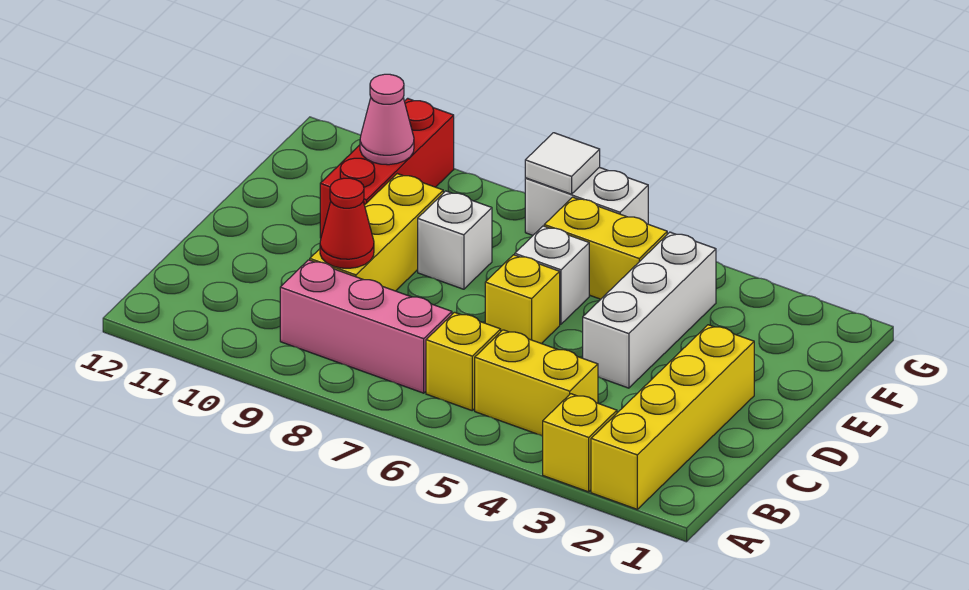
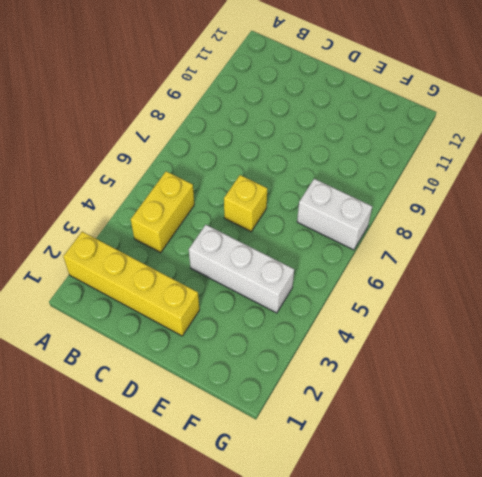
white 1x2 brick [297,179,372,250] -> white 1x2 brick turned to [525,167,648,235]
none -> yellow 1x1 brick [543,394,617,492]
none -> yellow 1x1 brick [426,312,501,410]
none -> pink 1x3 brick [280,260,452,393]

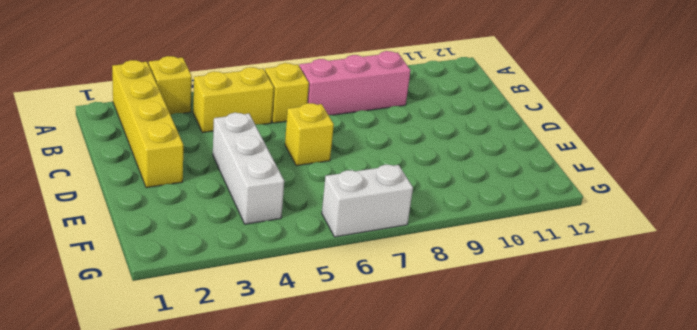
none -> yellow 1x3 brick [310,174,443,291]
none -> white 1x1 brick [515,226,589,324]
none -> white 1x1 brick [418,191,492,289]

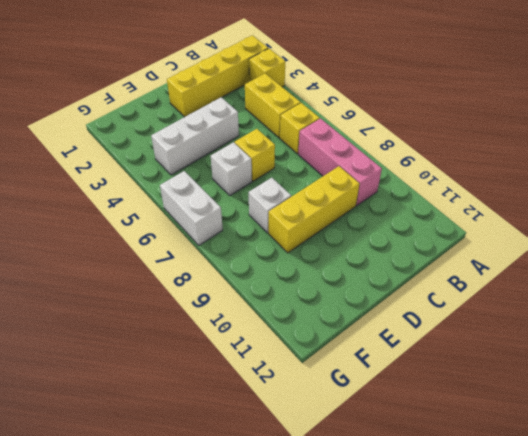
none -> red 1x3 brick [320,98,454,238]
none -> yellow 1x2 brick [544,197,667,299]
none -> red 1x1 cone [320,178,374,268]

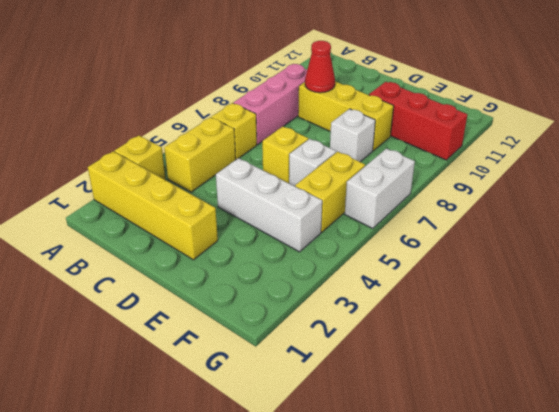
none -> pink 1x1 cone [360,74,414,165]
none -> white 1x1 tile [525,133,600,194]

